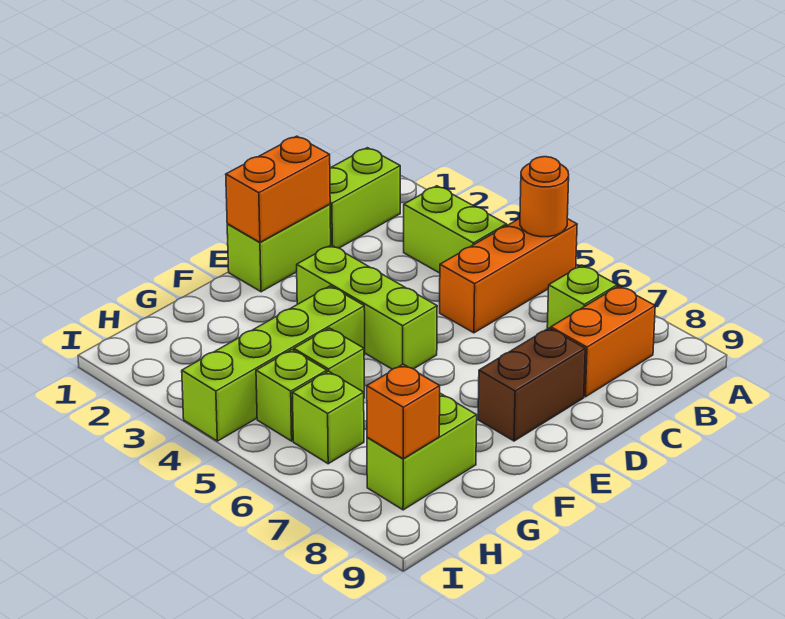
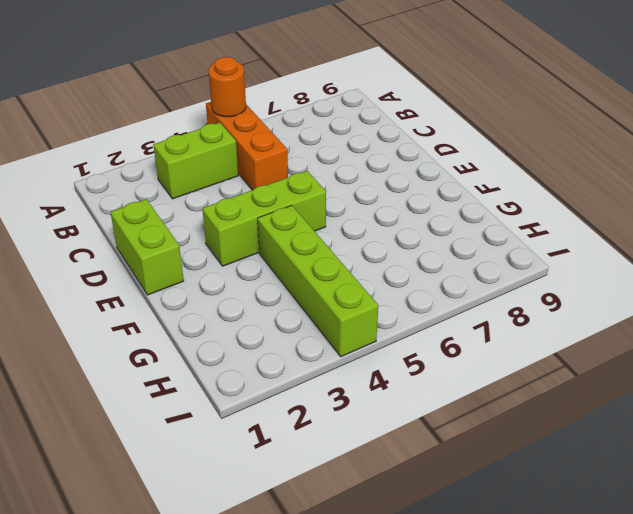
none -> lime 1x2 brick [330,148,400,248]
none -> lime 1x1 brick [547,265,617,329]
none -> orange 1x2 brick [551,286,655,397]

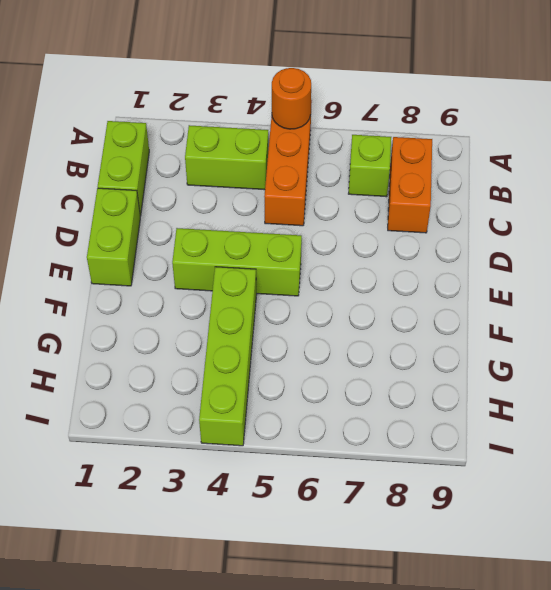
none -> brown 1x2 brick [478,328,585,441]
none -> lime 1x1 brick [294,328,364,392]
none -> lime 1x2 brick [367,393,477,510]

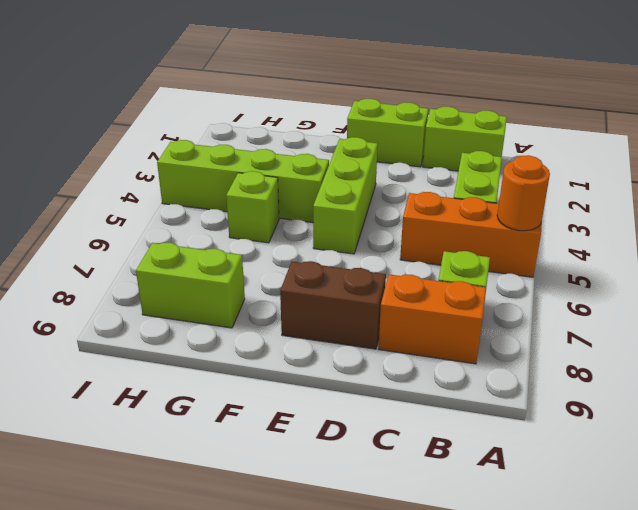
none -> lime 1x1 brick [256,350,327,441]
none -> lime 1x1 brick [293,371,364,464]
none -> orange 1x2 brick [226,136,330,242]

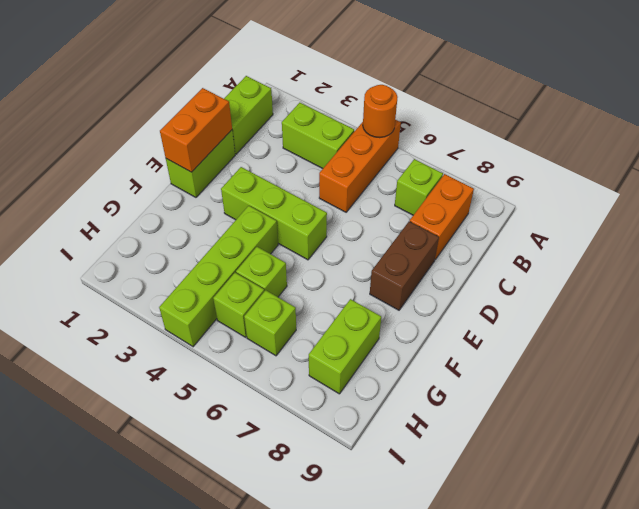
none -> orange 1x1 brick [367,364,440,459]

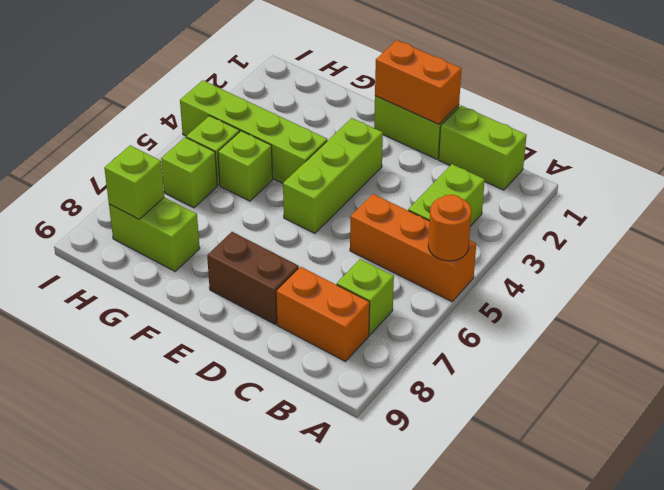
lime 1x1 brick [104,145,164,219] -> orange 1x1 brick [367,364,440,459]

